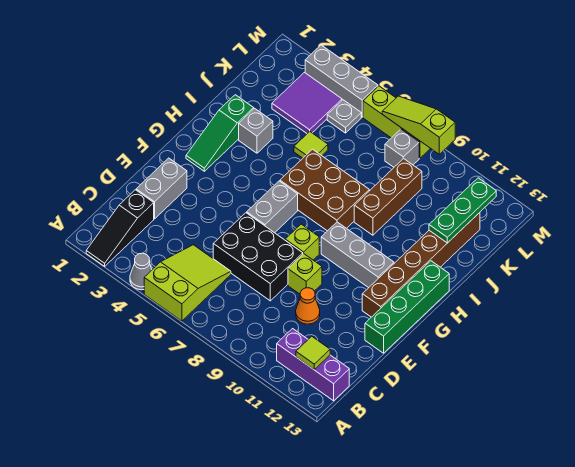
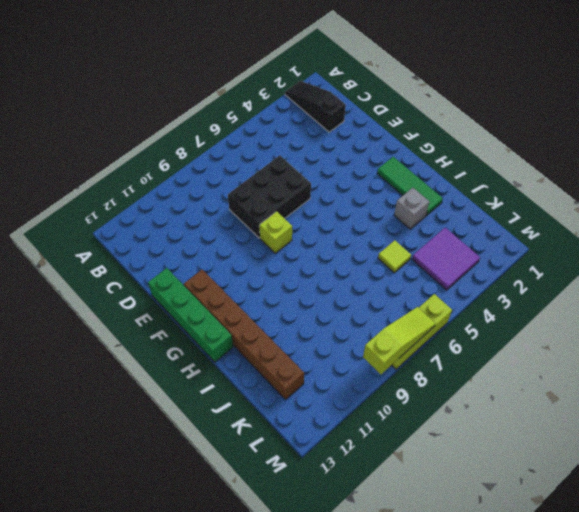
green 1x3 tile [377,157,443,215] -> green 1x3 slope [186,95,254,171]
none -> grey 1x1 cone [130,253,152,290]
none -> lime 2x3 slope [144,245,231,321]
none -> purple 1x3 brick [277,329,349,401]

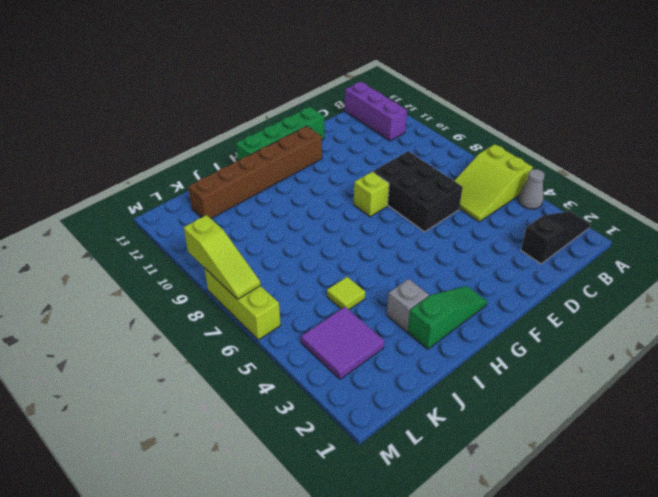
none -> grey 1x2 brick [136,158,187,219]
none -> orange 1x1 cone [296,288,320,324]
none -> lime 1x1 brick [288,254,322,294]

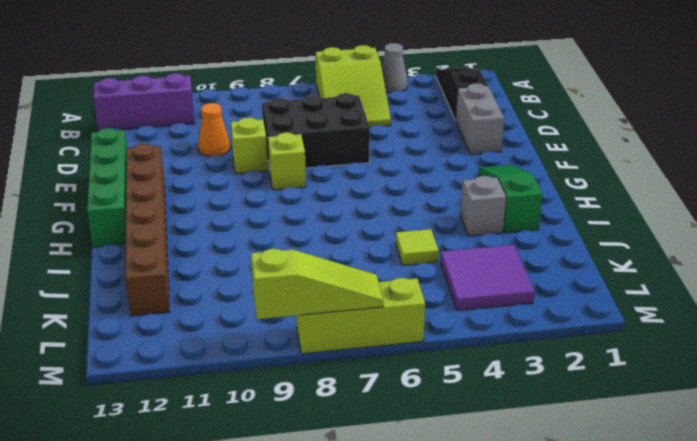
none -> grey 1x2 brick [247,181,298,233]
none -> grey 1x3 brick [321,222,394,288]
none -> brown 2x3 brick [280,149,369,231]

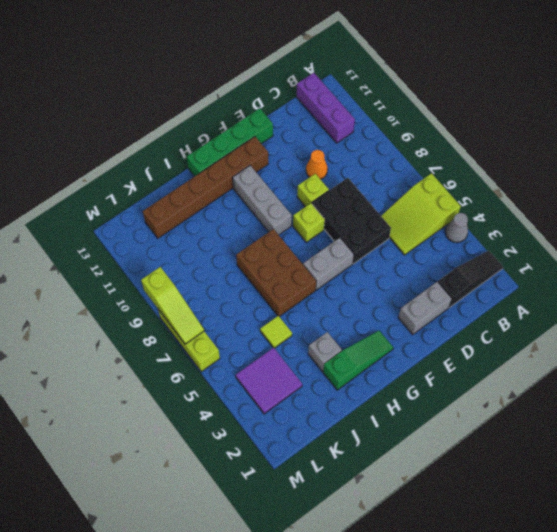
none -> brown 1x3 brick [354,159,422,235]
none -> grey 1x1 plate [327,100,361,133]
none -> grey 1x1 brick [385,129,419,167]

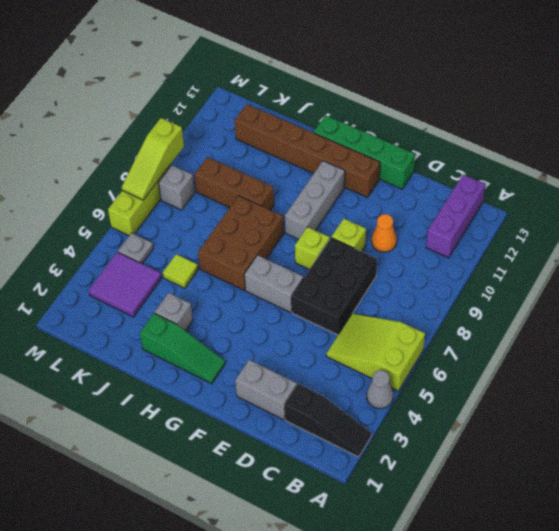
none -> grey 1x3 brick [305,45,378,117]
none -> lime 1x1 tile [296,336,330,369]
none -> green 1x3 plate [429,178,496,243]

